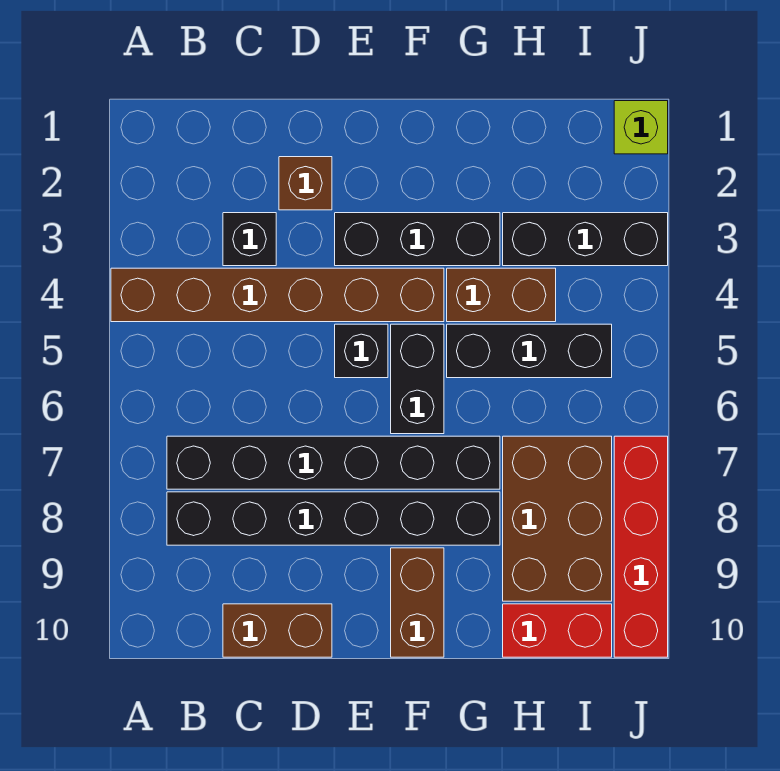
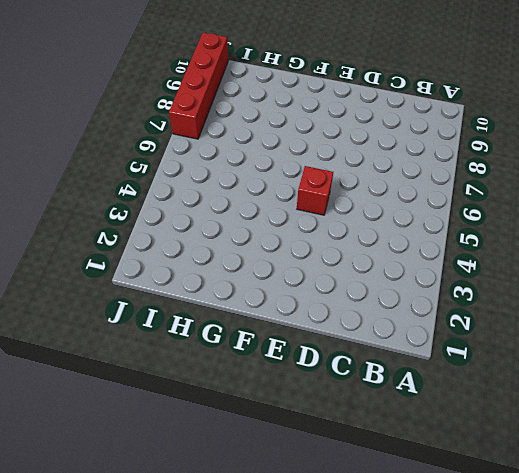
red 1x1 brick [297,166,333,215] -> black 1x1 brick [335,324,388,378]
none -> brown 1x6 brick [111,268,444,322]
none -> black 1x6 brick [167,436,500,489]
none -> black 1x6 brick [167,492,500,545]

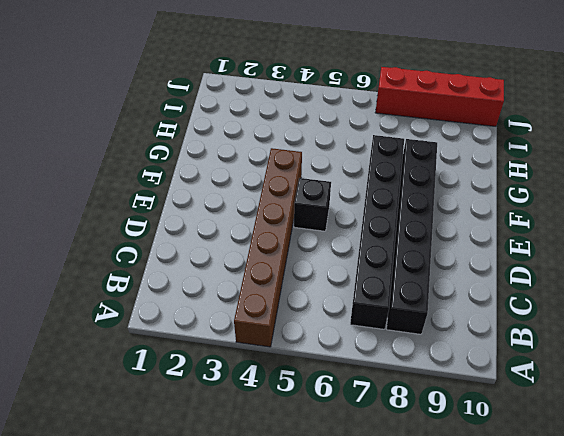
none -> black 1x1 brick [223,213,276,266]
none -> brown 1x2 brick [223,604,332,657]
none -> brown 1x1 brick [279,157,332,210]

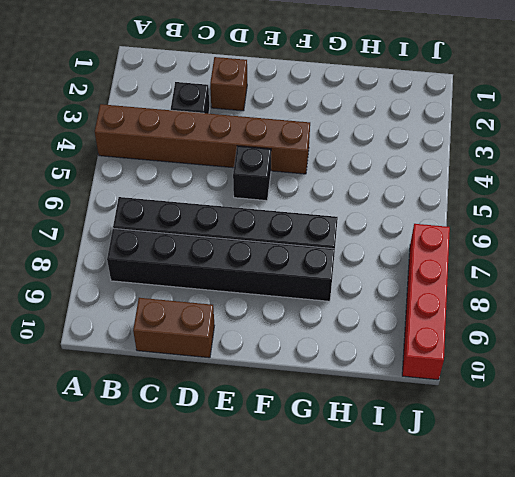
none -> black 1x3 brick [335,213,500,266]
none -> black 1x2 brick [391,324,444,434]
none -> brown 1x2 brick [391,548,444,657]

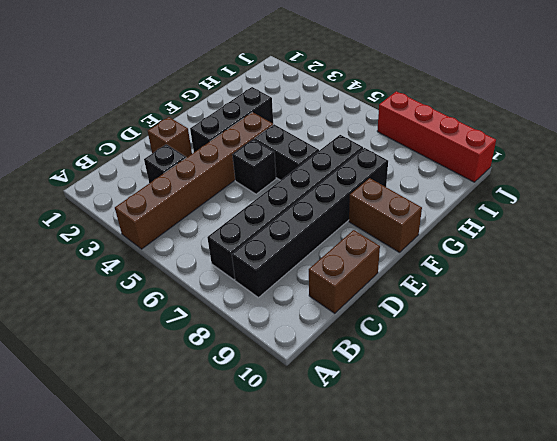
none -> brown 1x2 brick [447,268,556,322]
none -> black 1x3 brick [447,324,612,378]
none -> black 1x3 brick [503,213,668,266]

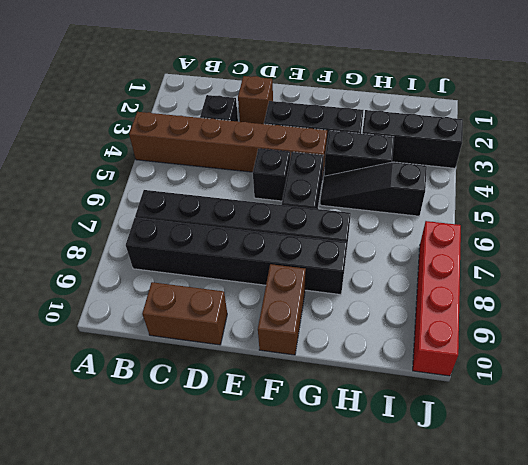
black 1x2 brick [324,131,394,176] -> brown 1x2 brick [447,268,556,322]
black 1x3 slope [320,162,427,216] -> black 1x3 brick [447,324,612,378]
none -> brown 2x3 brick [503,436,612,601]
none -> red 1x2 brick [503,604,612,657]
none -> lime 1x1 brick [614,101,668,154]

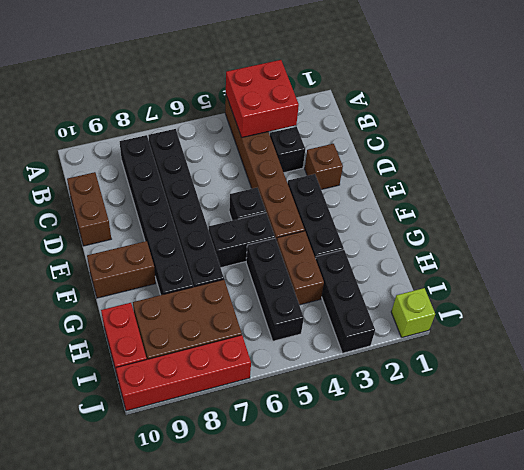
red 2x2 brick [226,60,299,137] -> none

